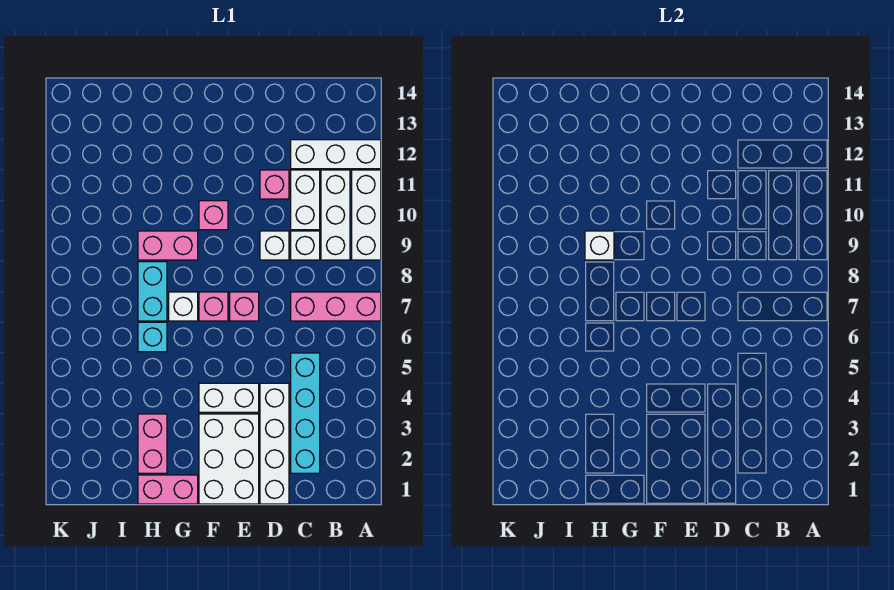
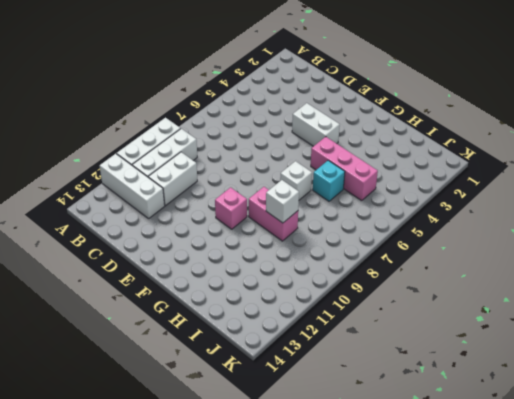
pink 1x3 brick [311,137,378,201] -> pink 1x3 brick moved to [291,292,381,321]
none -> cyan 1x4 brick [291,353,320,473]
none -> white 1x1 brick [291,231,320,260]
none -> white 1x4 brick [260,383,289,504]

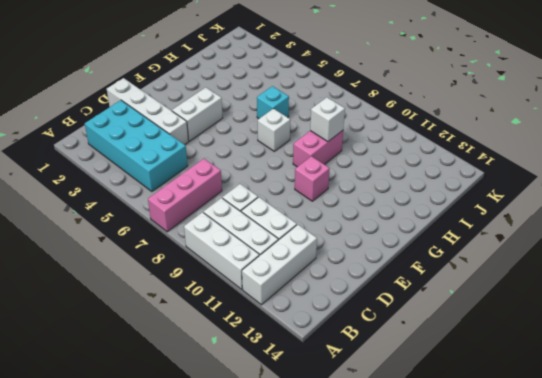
cyan 2x4 brick [85,100,188,192] -> cyan 1x4 brick [291,353,320,473]
none -> white 1x1 brick [260,231,289,260]
none -> pink 1x1 brick [260,170,289,199]
none -> white 2x3 brick [199,414,259,504]

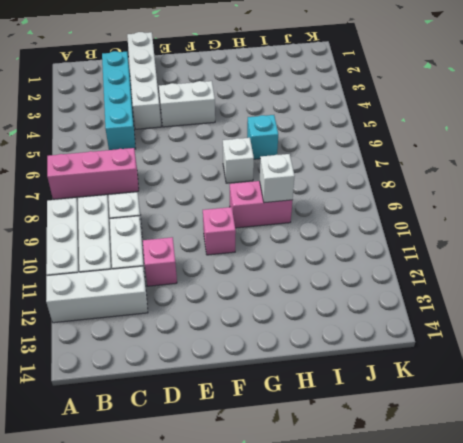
none -> white 1x1 brick [260,231,289,260]
none -> white 2x3 brick [199,414,259,504]
none -> pink 1x1 brick [230,292,259,321]

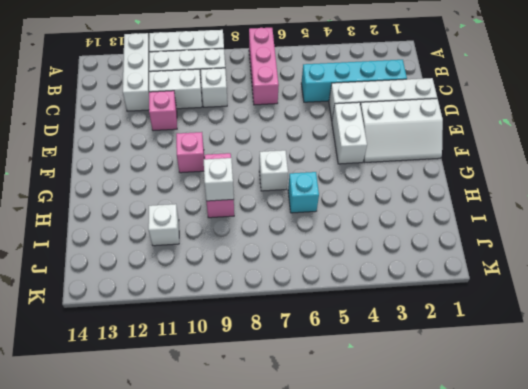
white 2x3 slope [360,99,443,162] -> white 2x3 brick [199,414,259,504]
white 1x1 brick [148,204,179,246] -> white 1x1 brick moved to [260,231,289,260]
none -> pink 1x1 brick [230,292,259,321]
none -> pink 1x1 brick [199,292,228,321]
none -> pink 1x2 brick [138,475,198,504]

